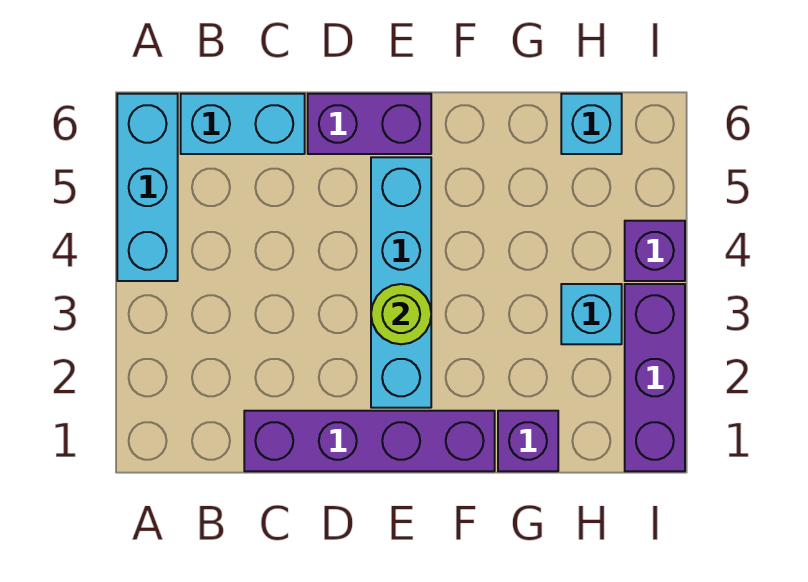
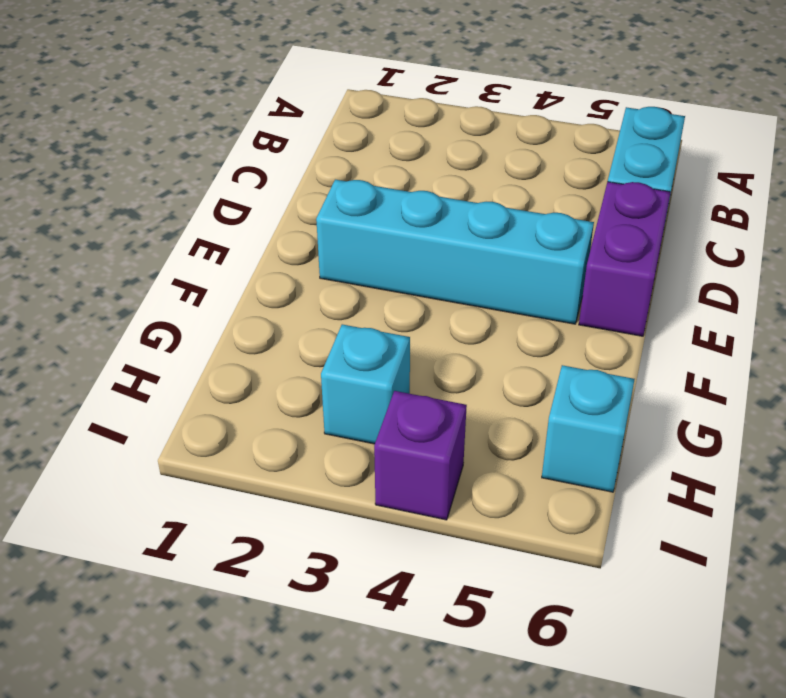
none -> cyan 1x3 brick [117,94,178,281]
none -> purple 1x4 brick [244,411,495,471]

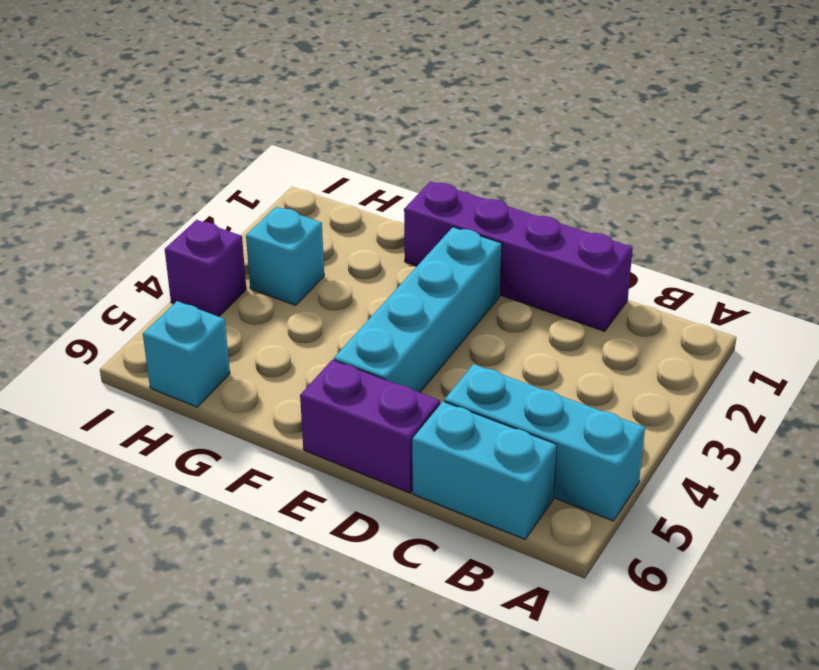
cyan 1x3 brick [444,364,645,521] -> cyan 1x3 brick turned to [117,94,178,281]
none -> purple 1x1 brick [498,411,558,471]
none -> purple 1x3 brick [625,284,685,471]

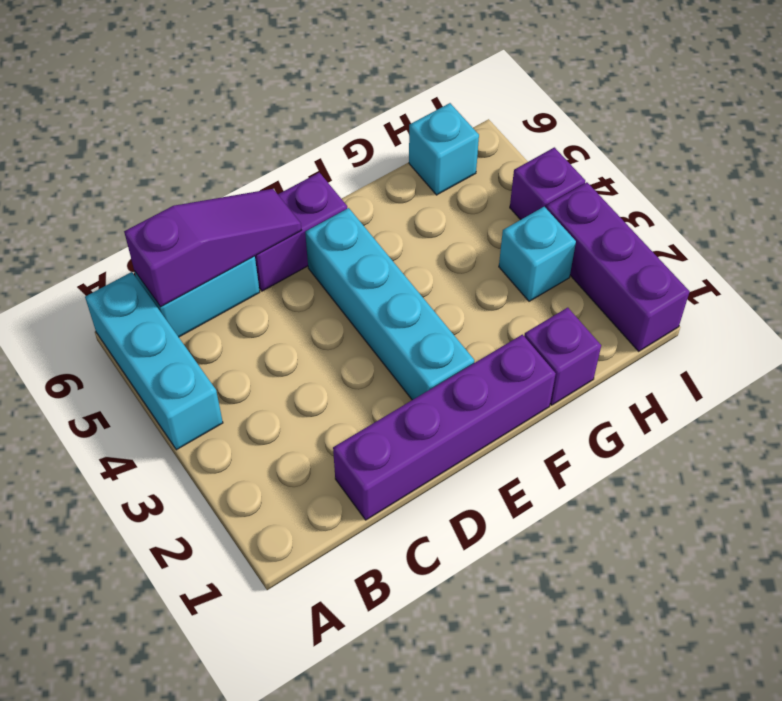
purple 1x3 slope [124,189,302,307] -> none
none -> lime 1x1 round brick [371,284,431,344]

